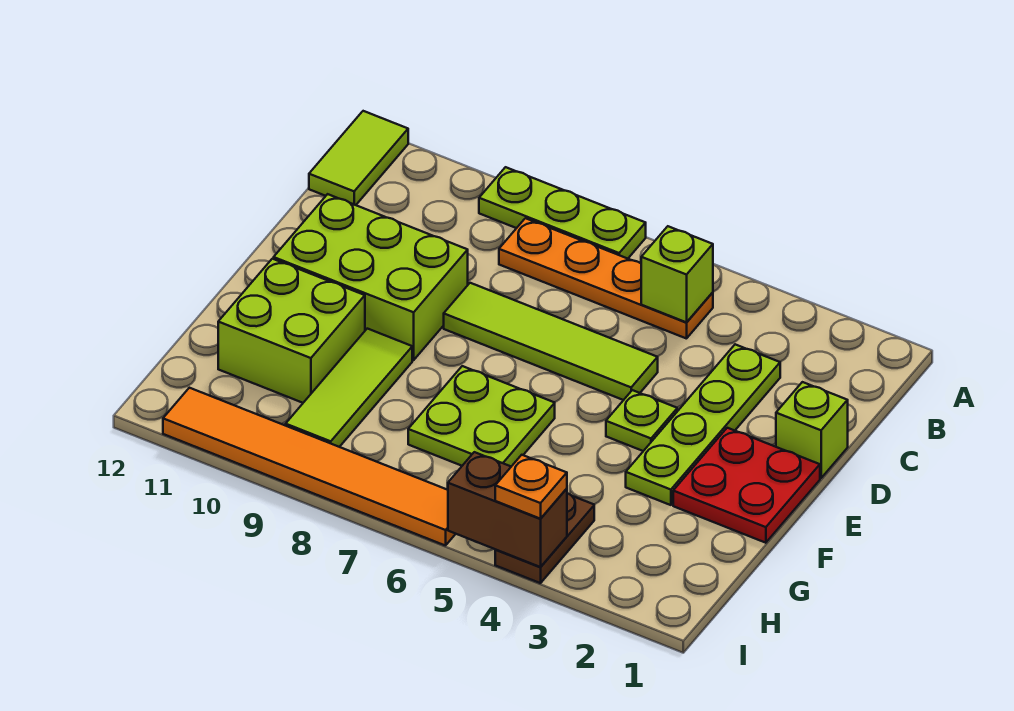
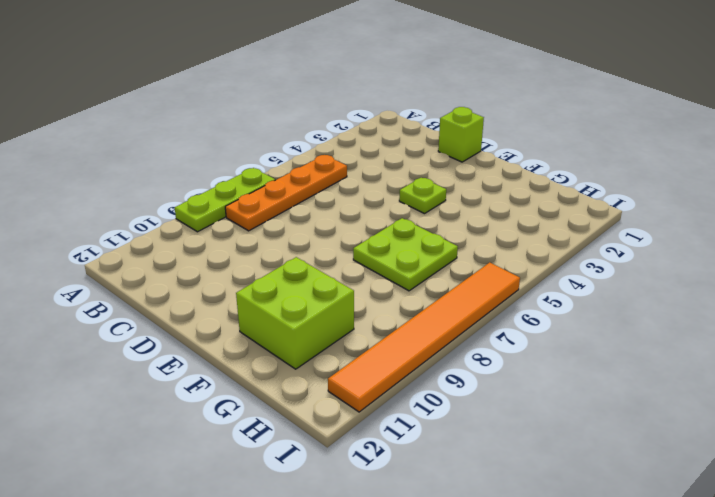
none -> lime 1x2 tile [309,111,408,205]
none -> lime 1x4 plate [626,344,780,505]
none -> lime 1x4 tile [444,283,658,400]

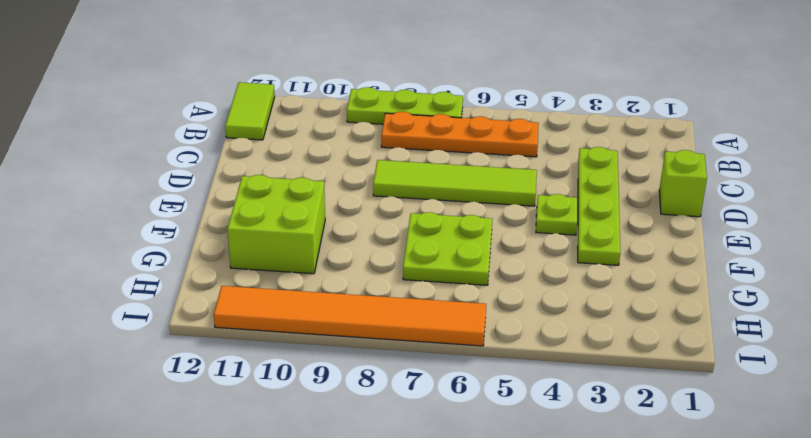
none -> lime 2x3 brick [274,194,468,360]
none -> red 2x2 plate [673,428,820,543]
none -> lime 1x3 tile [286,329,412,447]

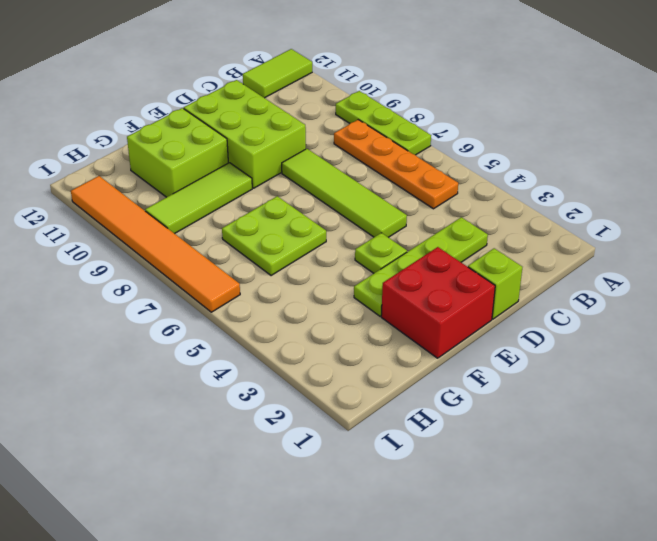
red 2x2 brick [381,247,495,358] -> red 2x2 plate [673,428,820,543]
none -> brown 1x2 plate [495,493,594,583]
none -> lime 1x1 brick [641,226,713,322]
none -> brown 1x2 brick [448,452,567,567]

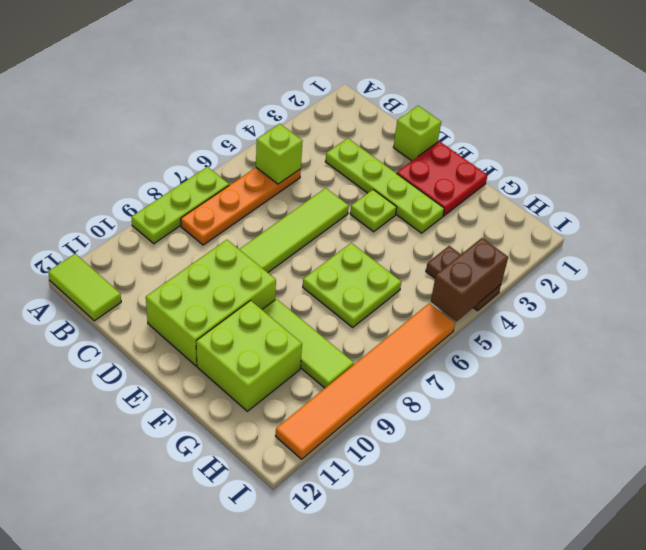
none -> orange 1x1 plate [495,455,567,519]

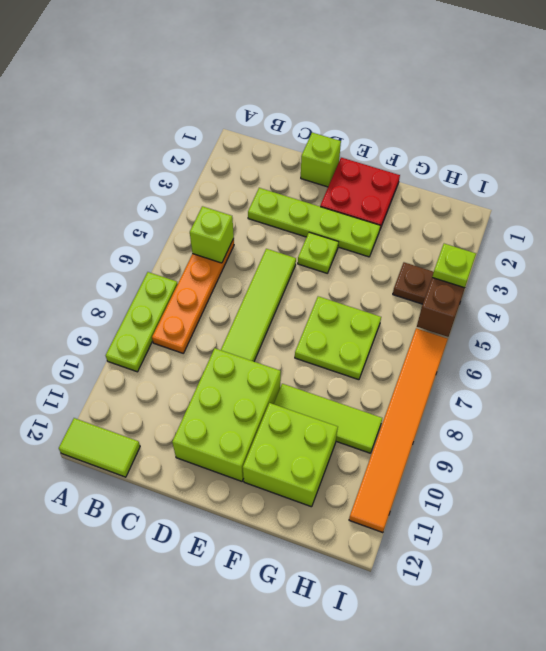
lime 1x1 plate [432,244,476,288] -> orange 1x1 plate [495,455,567,519]

